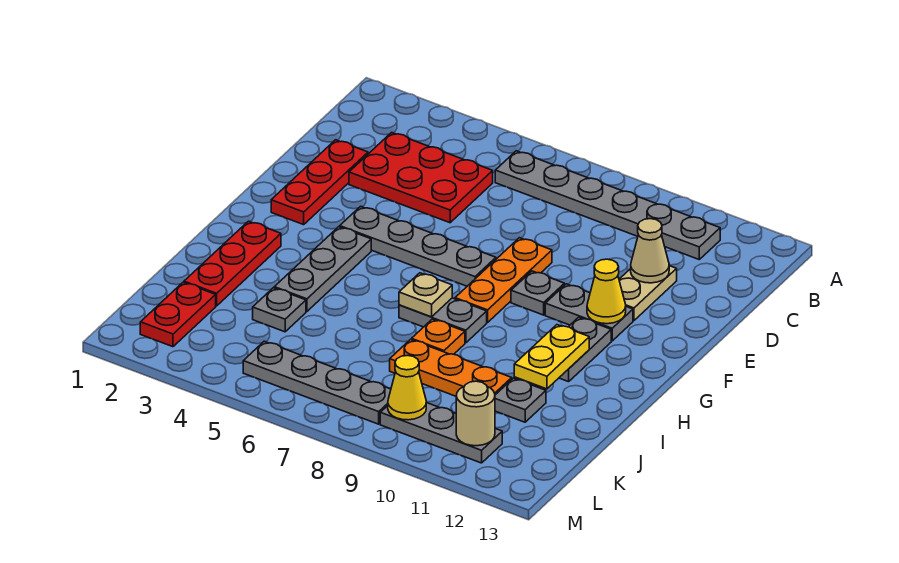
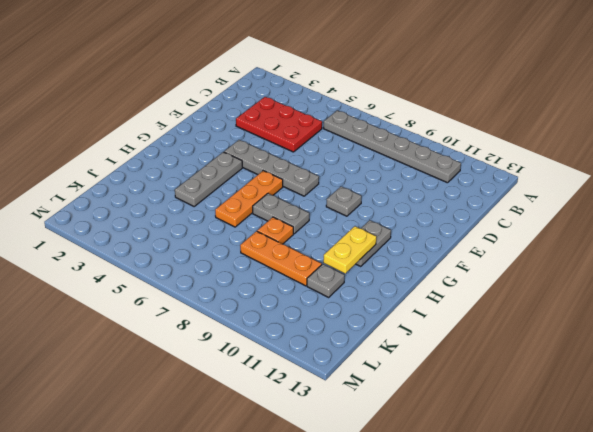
orange 1x3 plate [215,171,283,227] -> orange 1x3 plate moved to [455,238,552,322]
none -> red 1x3 plate [271,140,368,225]
none -> tan 1x2 plate [619,266,677,321]
none -> grey 1x2 plate [545,284,633,341]

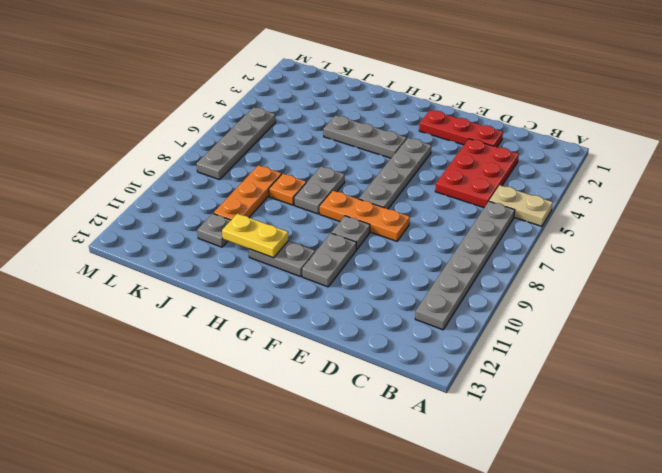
tan 1x2 plate [489,185,553,226] -> tan 1x2 plate moved to [619,266,677,321]
none -> red 1x3 plate [184,221,281,306]
none -> grey 1x1 plate [253,288,306,332]
none -> red 1x2 plate [140,282,216,347]

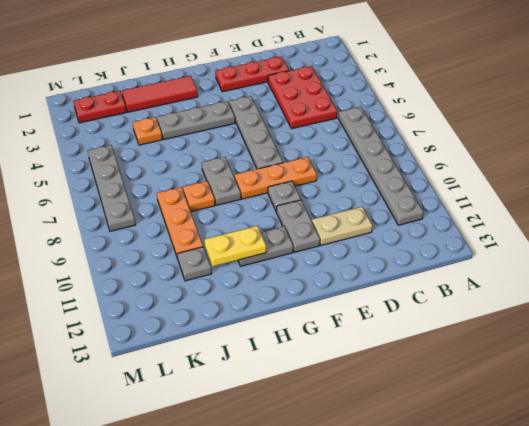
red 1x3 tile [122,76,198,112] -> red 1x3 plate [184,221,281,306]
orange 1x1 plate [132,117,162,145] -> grey 1x1 plate [253,288,306,332]
none -> grey 1x3 plate [380,403,502,463]
none -> tan 1x1 cone [631,219,669,283]
none -> yellow 1x1 cone [587,259,626,324]

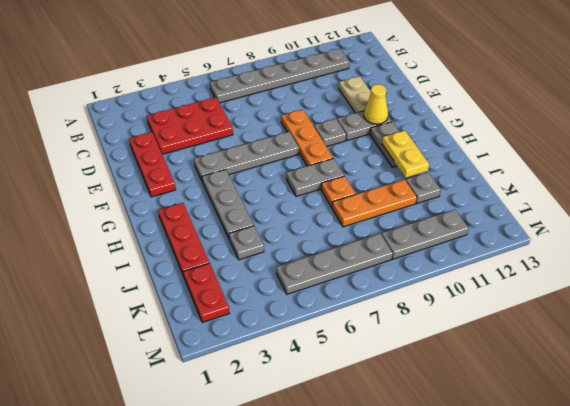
none -> tan 1x1 cone [631,219,669,283]
none -> tan 1x1 plate [399,273,452,317]
none -> yellow 1x1 cone [388,355,426,420]

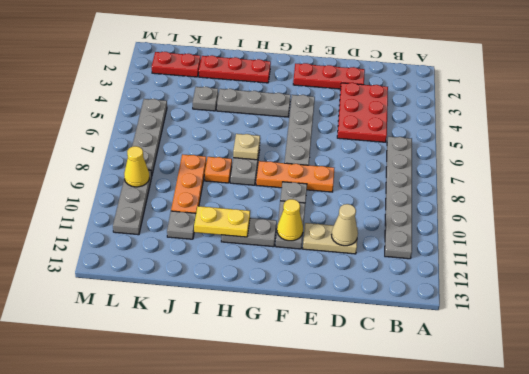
none -> tan 1x1 round brick [456,381,495,446]

